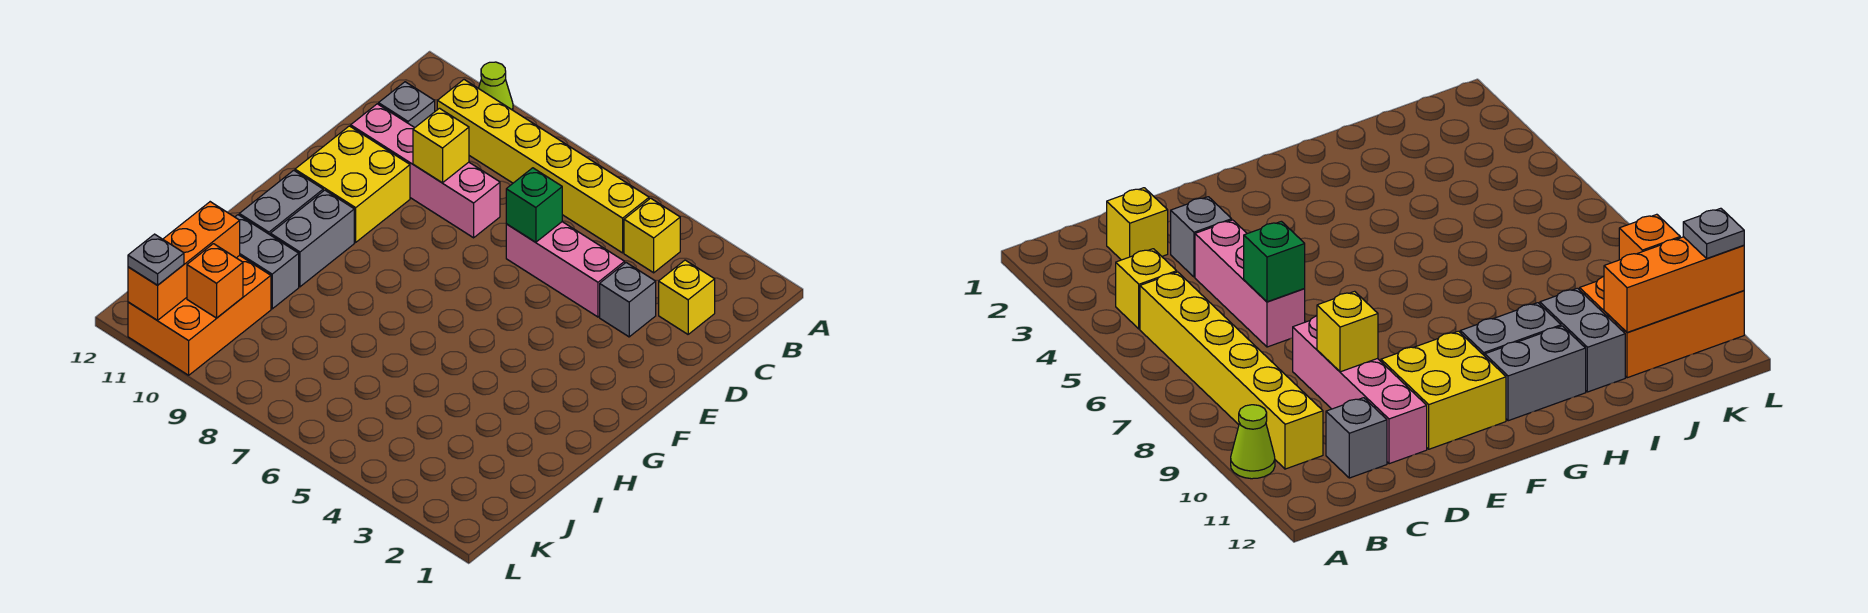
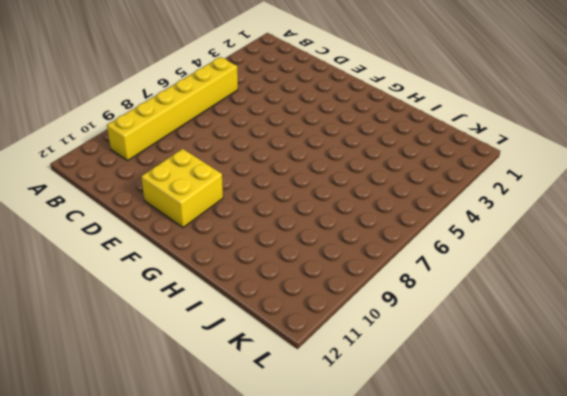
none -> lime 1x1 cone [479,62,513,110]
none -> yellow 1x1 brick [624,198,680,273]
none -> yellow 1x1 brick [659,260,715,334]

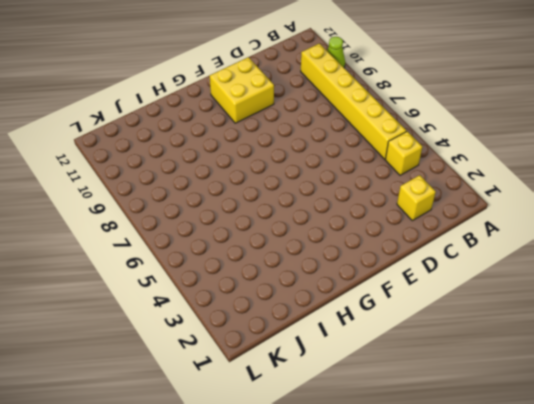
none -> grey 1x1 brick [379,82,435,128]
none -> grey 1x1 brick [600,263,656,337]
none -> pink 1x3 brick [506,222,625,317]

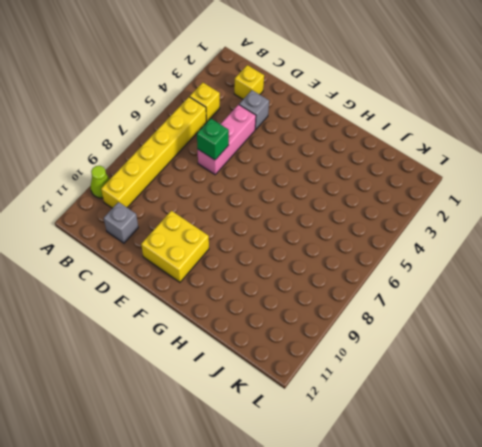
none -> pink 1x4 brick [351,104,500,238]
none -> grey 1x2 brick [270,190,354,287]
none -> grey 1x2 brick [239,170,323,235]

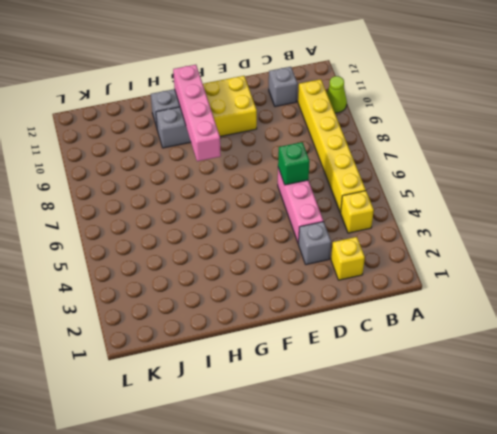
pink 1x4 brick [173,65,221,161] -> pink 1x4 brick moved to [351,104,500,238]
none -> grey 1x2 brick [235,215,299,309]
none -> orange 2x3 brick [128,255,271,375]
none -> yellow 1x1 brick [413,108,469,183]

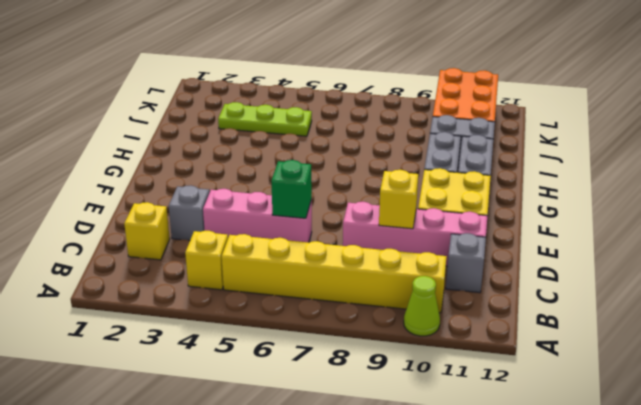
lime 1x3 plate [218,102,312,136] -> none
none -> orange 1x3 brick [128,202,240,320]
none -> orange 1x1 brick [187,244,243,318]
none -> grey 1x1 plate [128,234,184,285]

